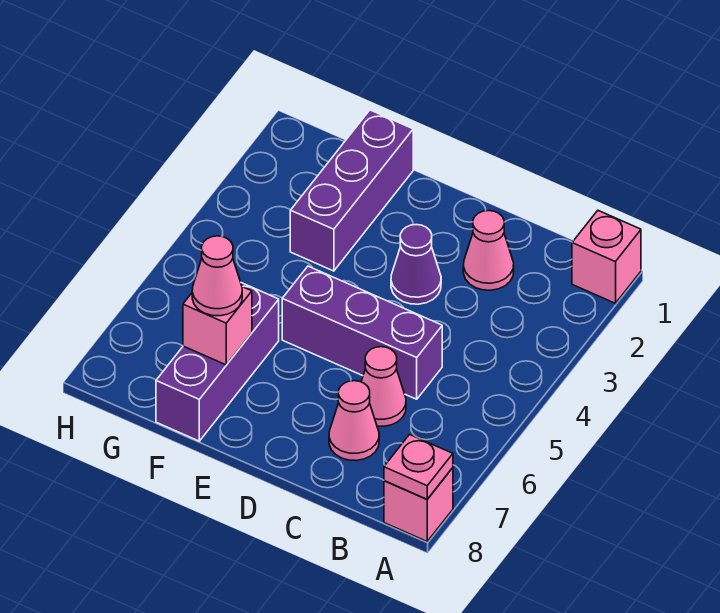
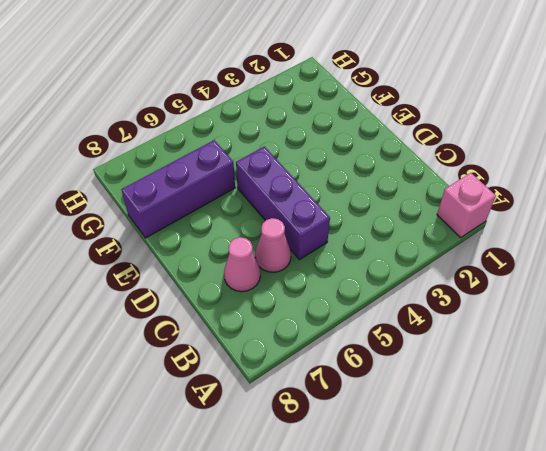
none -> pink 1x1 brick [384,468,453,541]
none -> pink 1x1 cone [463,211,514,290]
none -> purple 1x1 cone [391,225,441,304]

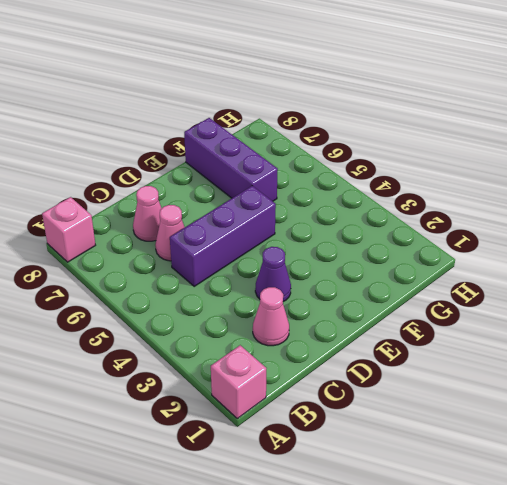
none -> purple 1x3 brick [290,110,413,271]
none -> pink 1x1 plate [384,434,453,499]
none -> pink 1x1 brick [183,287,252,365]

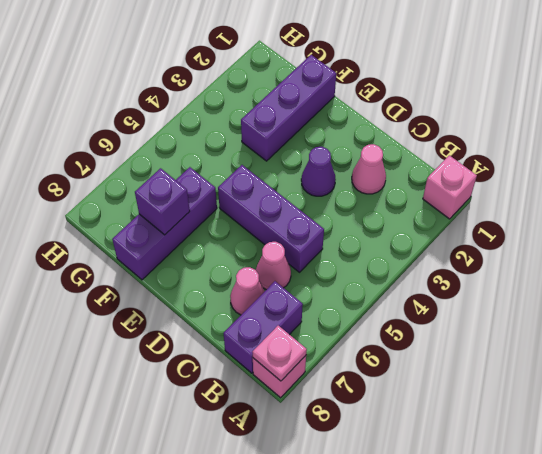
purple 1x2 brick [224,281,303,373] -> none
purple 1x1 brick [135,168,190,235] -> pink 1x1 brick [183,287,252,365]
none -> pink 1x1 cone [192,236,242,316]

